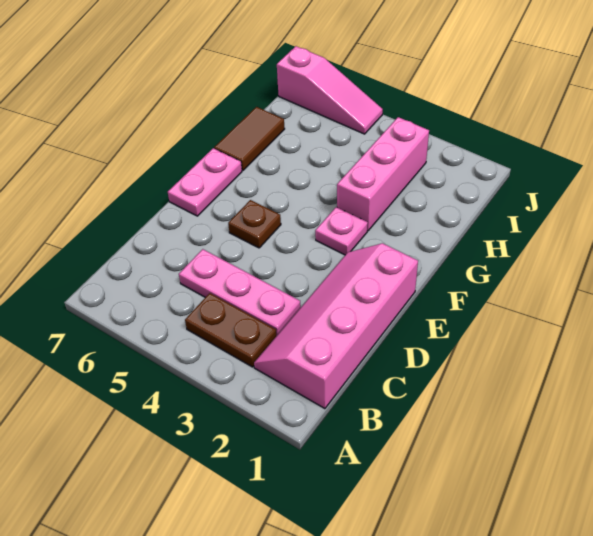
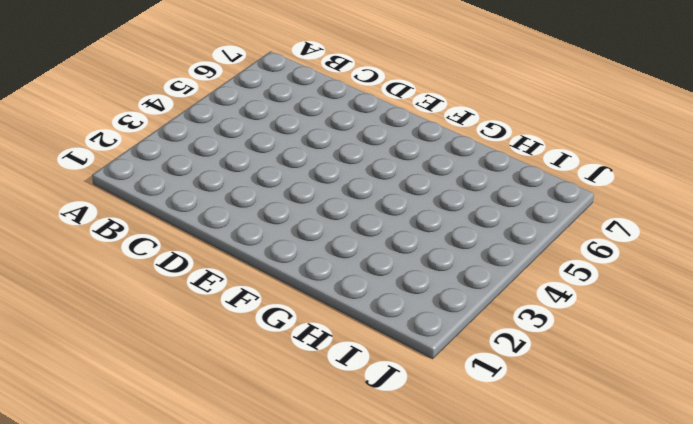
none -> pink 2x4 slope [254,243,418,409]
none -> brown 1x2 plate [185,293,276,367]

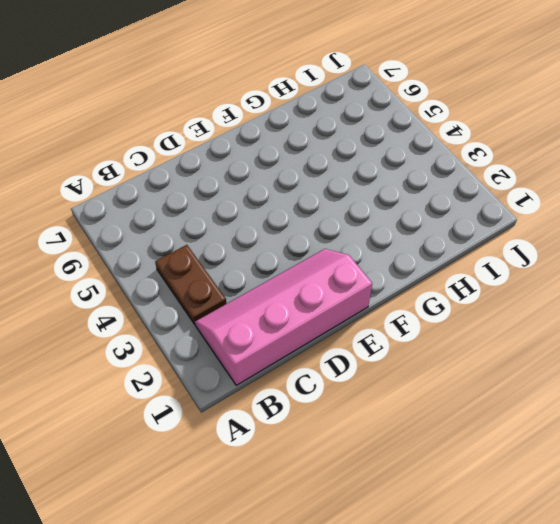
none -> pink 1x3 plate [179,249,301,336]
none -> brown 1x1 plate [228,200,281,248]

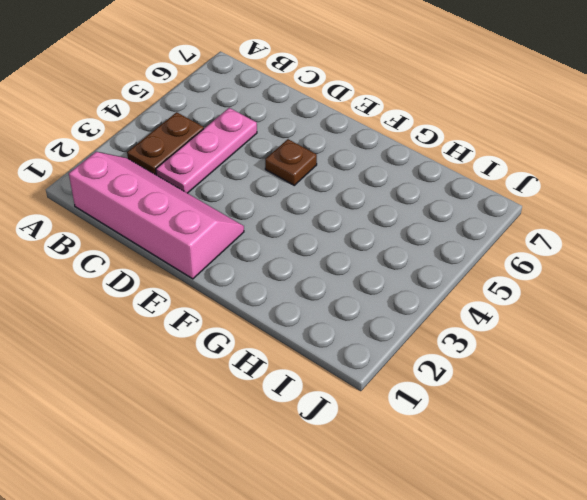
none -> pink 1x2 plate [168,148,242,216]
none -> pink 1x1 plate [315,207,368,255]

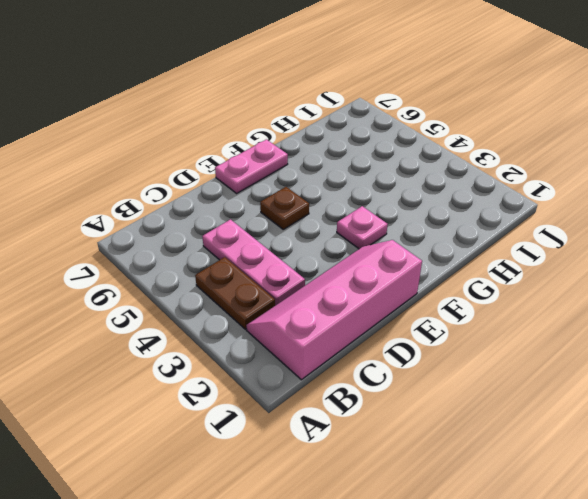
none -> pink 1x3 brick [337,117,429,231]
none -> brown 1x2 tile [214,107,285,170]

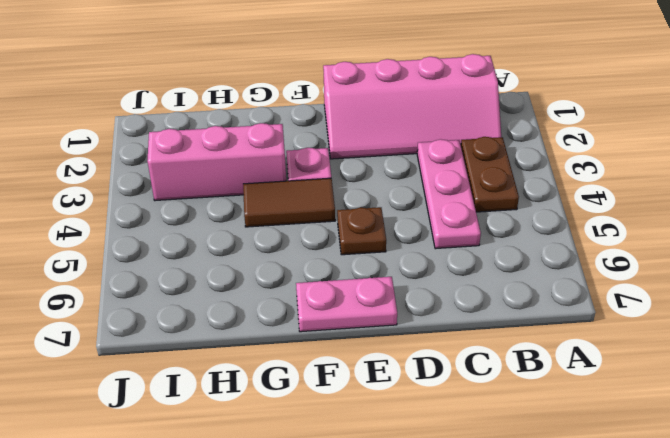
brown 1x2 tile [243,178,335,227] -> brown 1x2 tile moved to [214,107,285,170]
none -> pink 1x3 slope [277,46,383,134]

